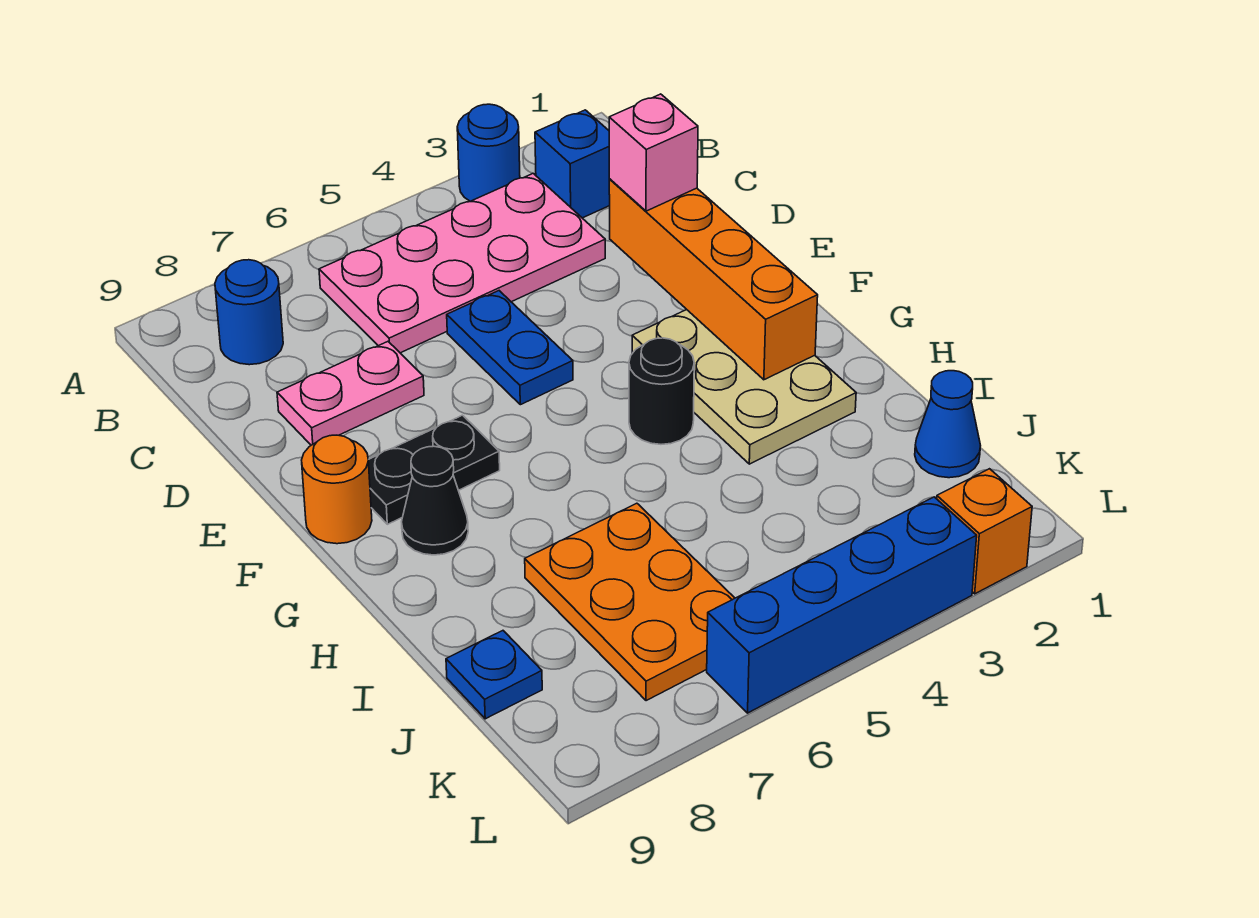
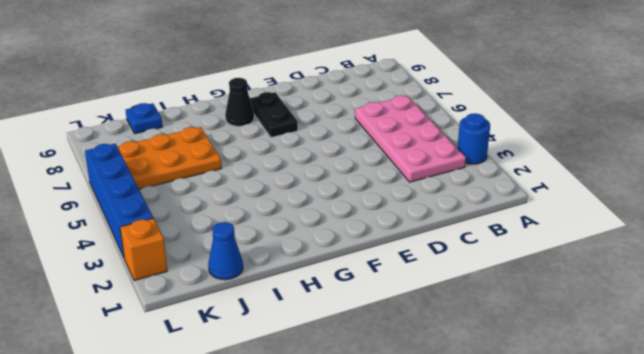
none -> blue 1x1 brick [535,110,610,218]
none -> blue 1x1 round brick [215,260,283,365]
none -> blue 1x2 plate [447,291,573,405]

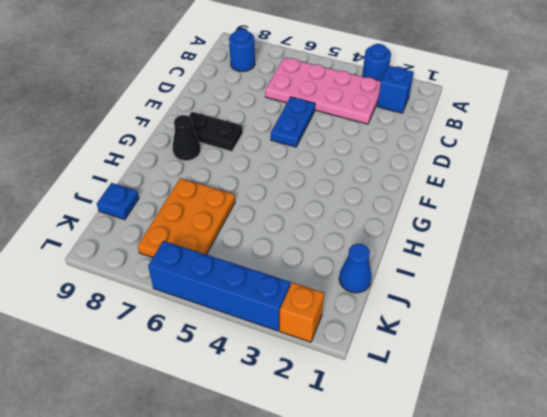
none -> pink 1x2 plate [277,342,424,445]
none -> tan 2x3 plate [632,310,856,464]
none -> orange 1x1 round brick [302,435,372,544]

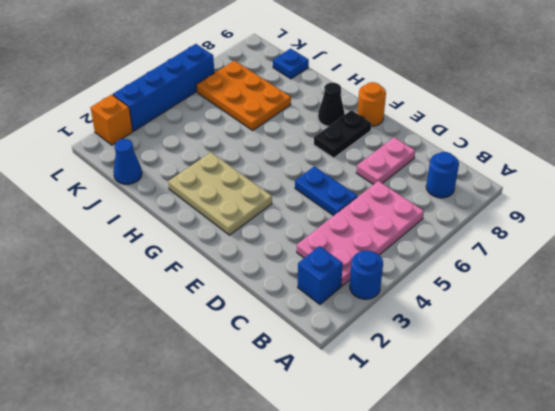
none -> black 1x1 round brick [629,338,694,444]
none -> orange 1x4 brick [609,179,818,380]
none -> pink 1x1 brick [609,94,698,211]

